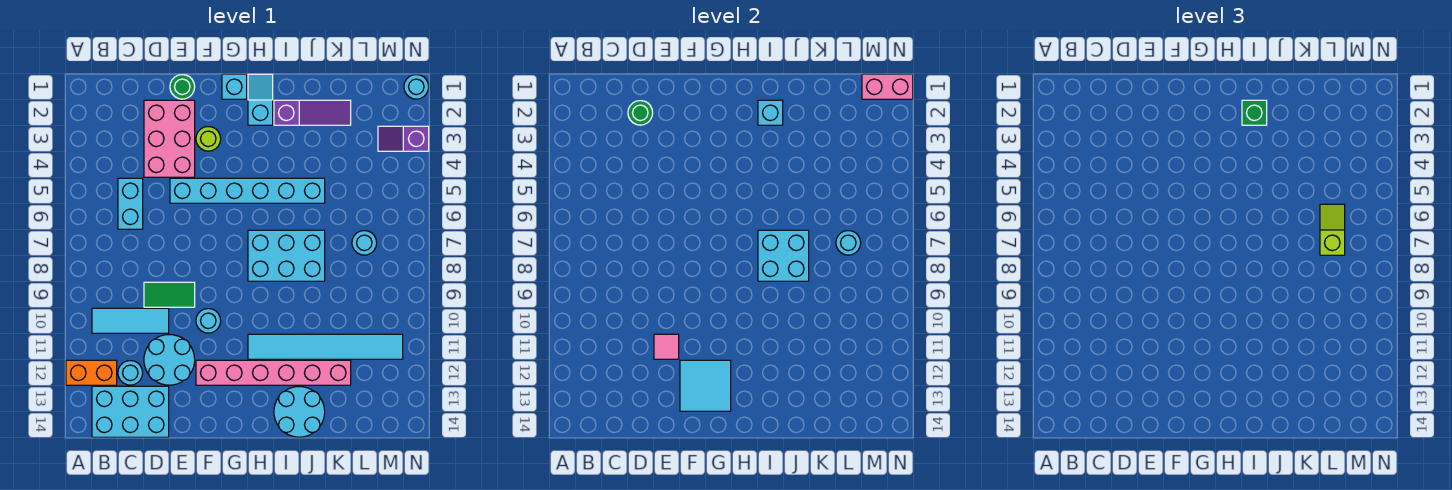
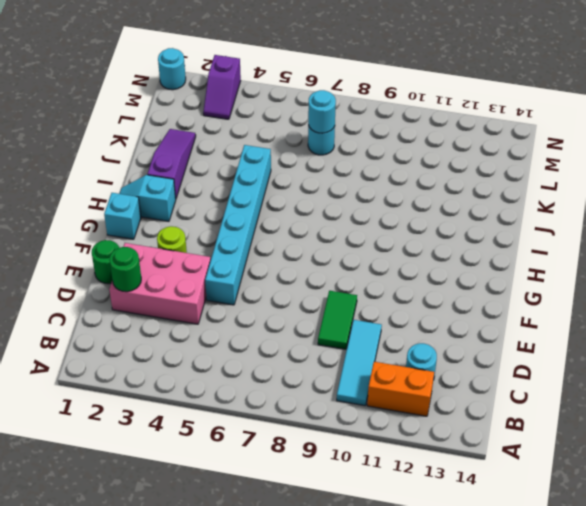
orange 1x2 brick [367,362,434,416] -> orange 1x2 brick turned to [66,360,117,385]
none -> cyan 2x3 brick [92,386,169,437]
none -> cyan 1x2 brick [118,178,143,229]
none -> cyan 2x2 round brick [144,335,195,385]
none -> cyan 1x1 round brick [196,309,221,333]

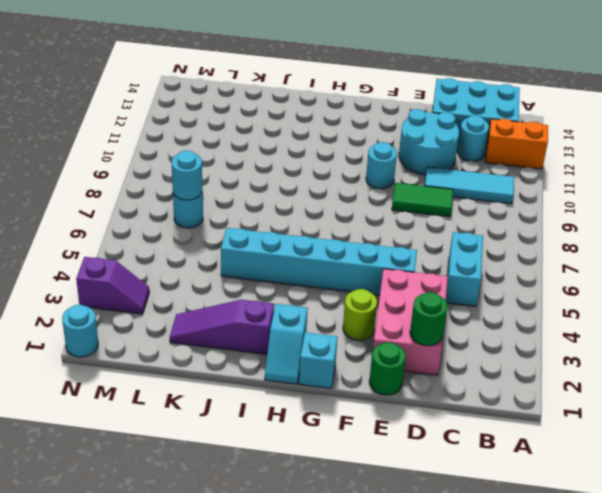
none -> pink 1x6 brick [196,360,351,385]
none -> cyan 2x3 brick [248,230,325,281]
none -> cyan 1x6 tile [248,334,403,359]
none -> cyan 2x2 round brick [274,387,325,437]

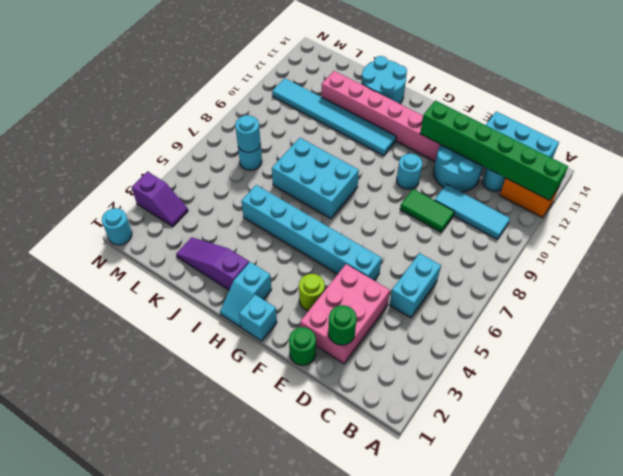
green 1x6 brick [420,101,568,200] -> cyan 2x2 tile [680,360,731,411]
none -> pink 1x1 tile [654,334,679,359]
none -> cyan 1x1 brick [758,100,783,125]
none -> cyan 2x2 brick [758,230,809,281]
none -> pink 1x2 brick [862,74,913,99]

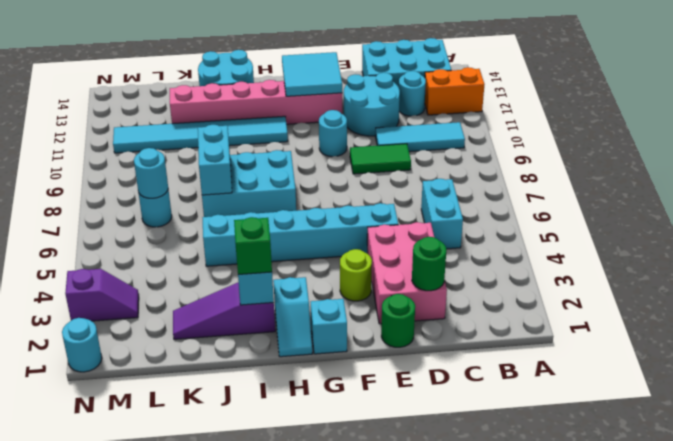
cyan 1x2 brick [198,125,232,195] -> cyan 2x2 brick [758,230,809,281]
none -> pink 1x1 tile [654,334,679,359]
none -> pink 1x2 brick [862,74,913,99]
none -> lime 1x2 slope [1320,204,1345,255]

